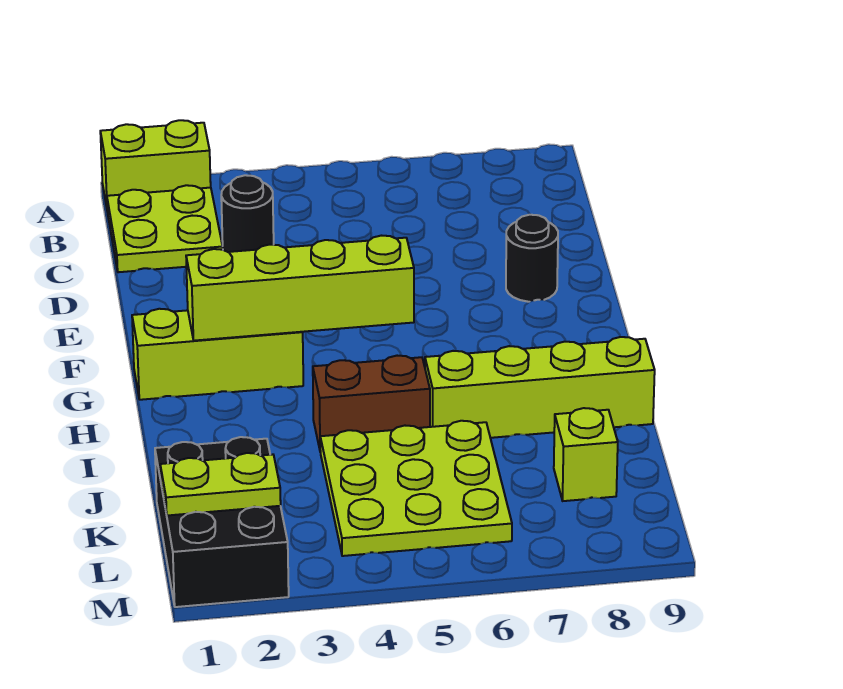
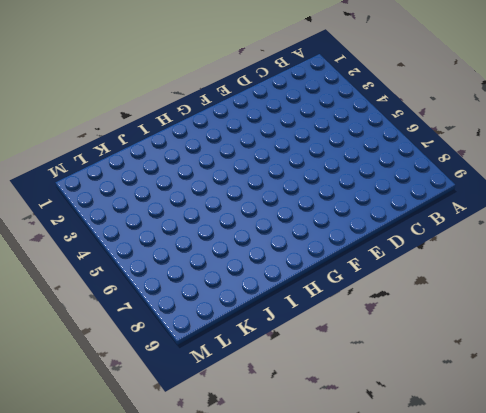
none -> lime 1x2 brick [100,120,211,207]
none -> lime 2x2 plate [107,185,223,272]
none -> black 1x1 round brick [221,175,274,252]

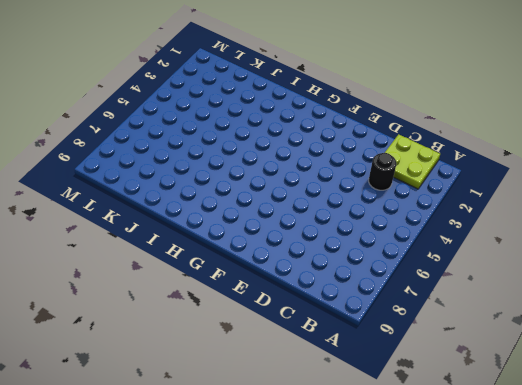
none -> lime 1x2 brick [100,120,211,207]
none -> black 1x1 round brick [506,215,558,302]
none -> lime 1x3 brick [132,309,303,400]

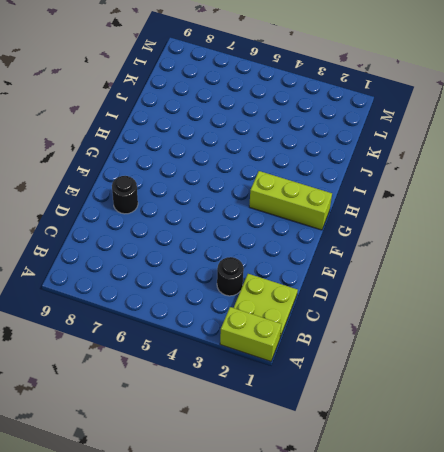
none -> brown 1x2 brick [313,355,430,452]
none -> lime 1x4 brick [425,337,655,438]
none -> lime 3x3 plate [320,421,512,556]

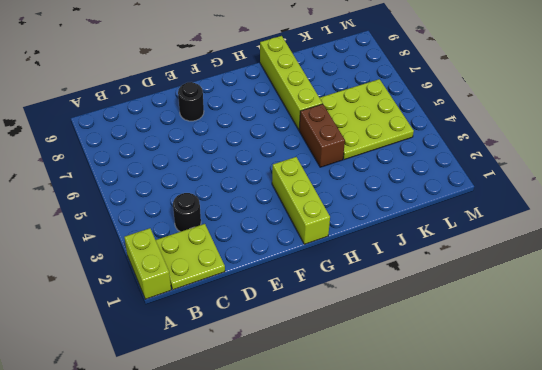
none -> black 2x3 brick [155,437,289,607]
none -> lime 1x1 brick [554,408,618,501]
none -> lime 1x4 brick [186,236,414,341]

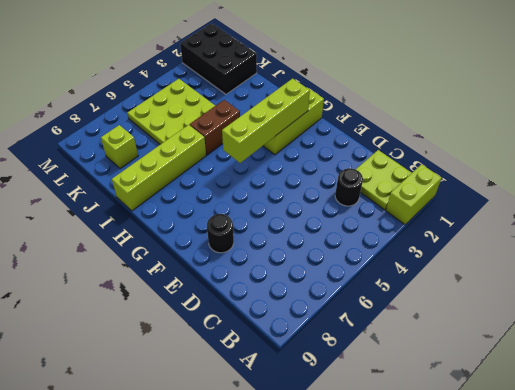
none -> lime 1x2 plate [160,453,281,516]

